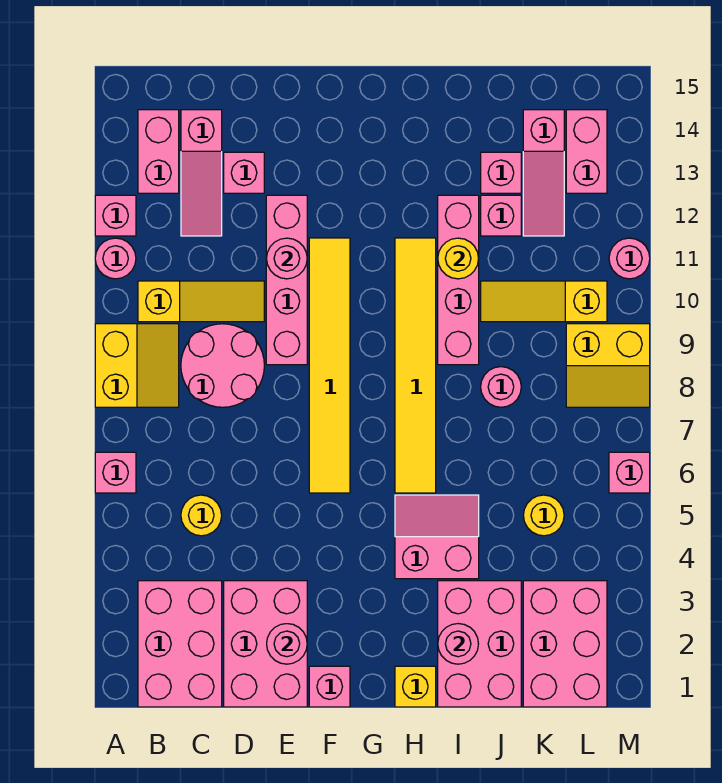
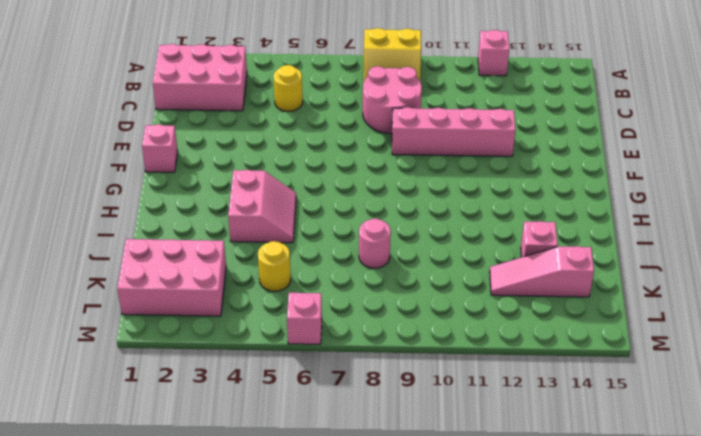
none -> pink 1x1 brick [95,452,136,493]
none -> pink 1x1 round brick [95,238,136,279]
none -> yellow 1x3 slope [138,281,264,322]
none -> pink 1x2 brick [138,110,179,193]

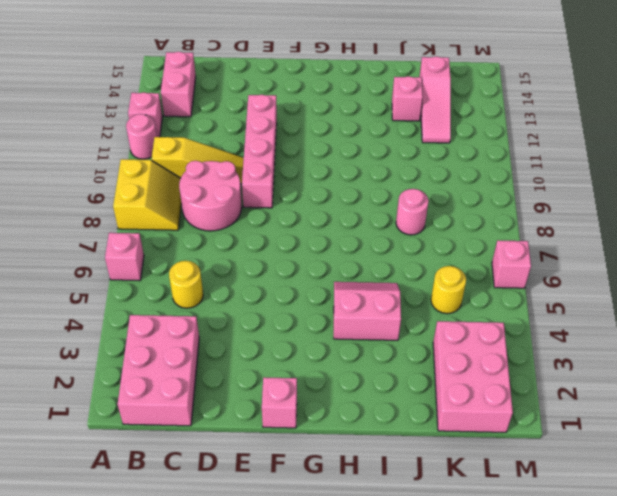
none -> pink 1x3 slope [181,110,222,236]
none -> pink 2x3 brick [224,581,307,707]
none -> pink 1x1 brick [224,152,264,193]
none -> yellow 1x6 tile [309,238,350,493]

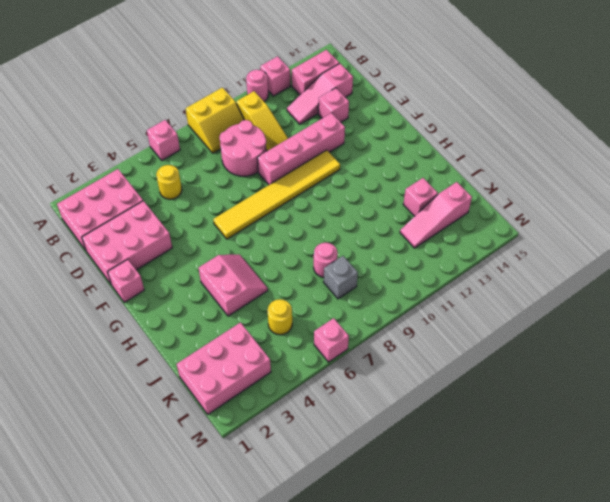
grey 1x1 brick [324,256,358,299] -> none
none -> yellow 1x1 brick [395,666,436,707]
none -> yellow 1x6 tile [395,238,436,493]
none -> pink 2x3 brick [438,581,521,707]
none -> pink 1x4 brick [438,195,479,365]

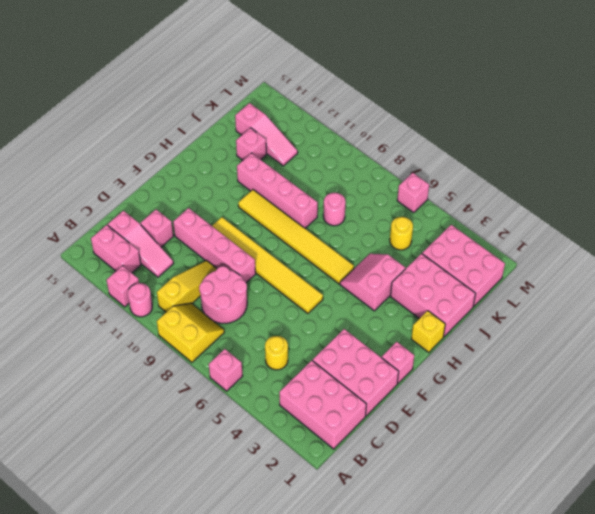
none -> yellow 1x3 slope [481,281,607,322]
none -> pink 1x1 brick [481,195,521,236]
none -> yellow 2x2 slope [566,324,650,407]
none -> pink 1x2 brick [566,110,607,193]

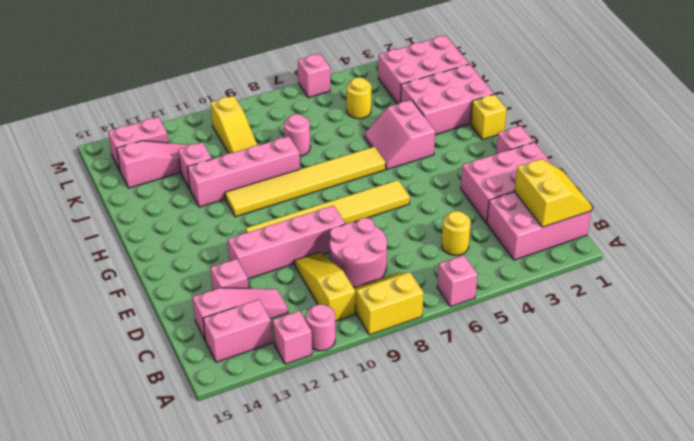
yellow 2x2 slope [514,159,592,227] -> yellow 2x2 slope moved to [566,324,650,407]
none -> pink 1x1 brick [481,152,521,193]
none -> pink 1x1 round brick [609,238,650,279]
none -> pink 1x1 round brick [267,624,307,664]
none -> pink 1x1 round brick [266,238,307,279]

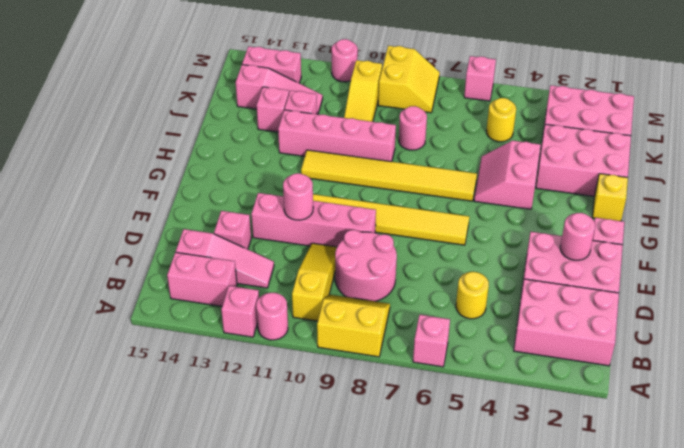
none -> pink 1x1 round brick [438,624,478,664]
none -> yellow 1x1 round brick [438,238,479,279]

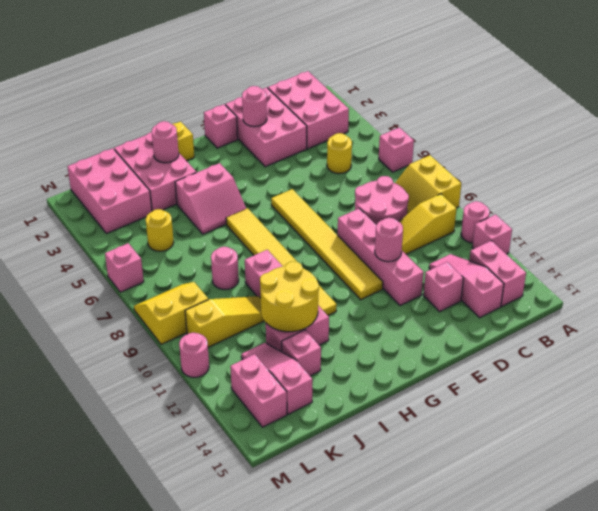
yellow 2x2 round brick [260,261,319,332] -> yellow 1x1 round brick [438,238,479,279]

